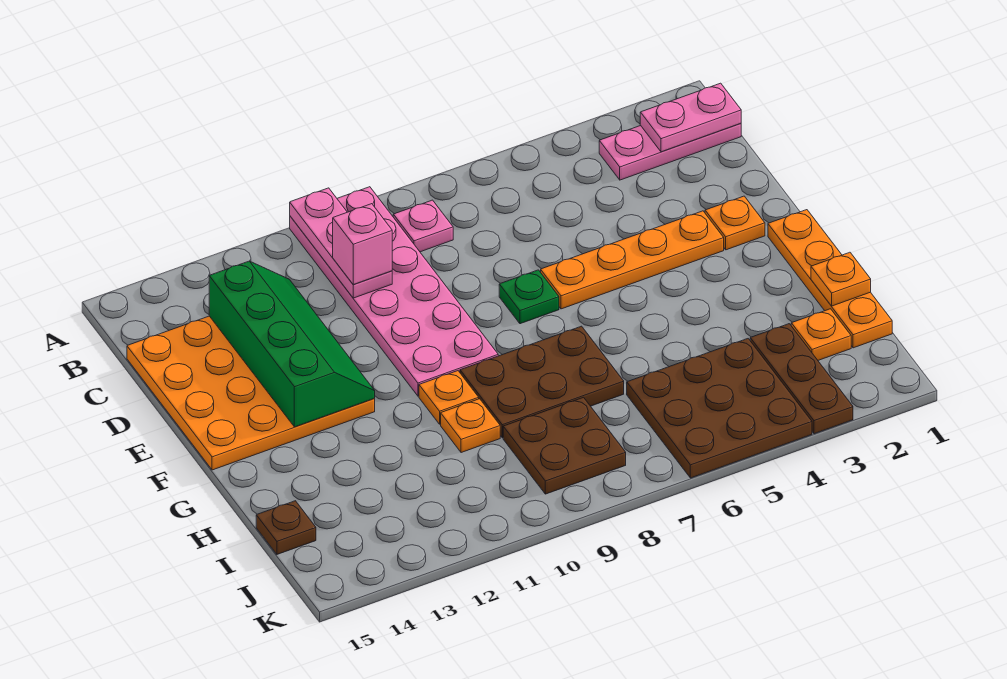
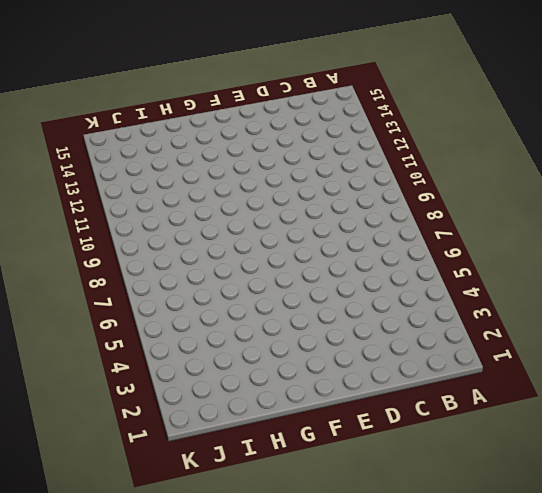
none -> pink 2x6 plate [290,187,498,396]
none -> pink 1x3 plate [599,123,741,180]
none -> pink 1x1 plate [393,200,453,252]

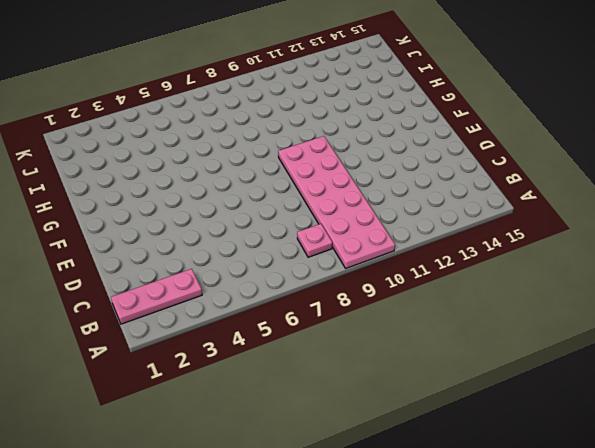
none -> orange 4x4 plate [127,316,375,470]
none -> orange 1x1 plate [705,196,765,250]
none -> orange 1x4 plate [541,211,724,309]

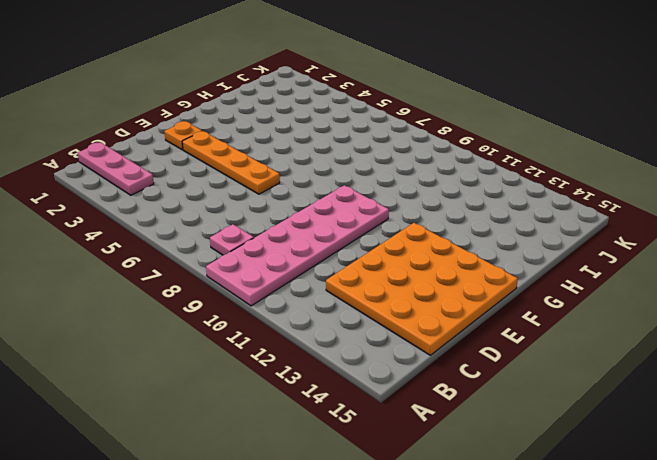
none -> green 1x1 plate [499,270,559,324]
none -> orange 1x4 plate [768,210,892,348]
none -> brown 2x3 plate [460,326,624,438]

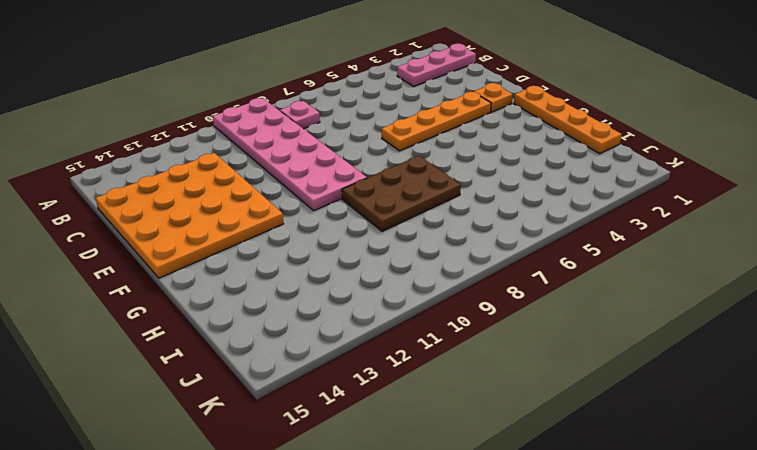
none -> green 1x1 plate [499,270,559,324]
none -> orange 1x1 plate [419,371,479,424]
none -> orange 1x1 plate [441,399,500,453]

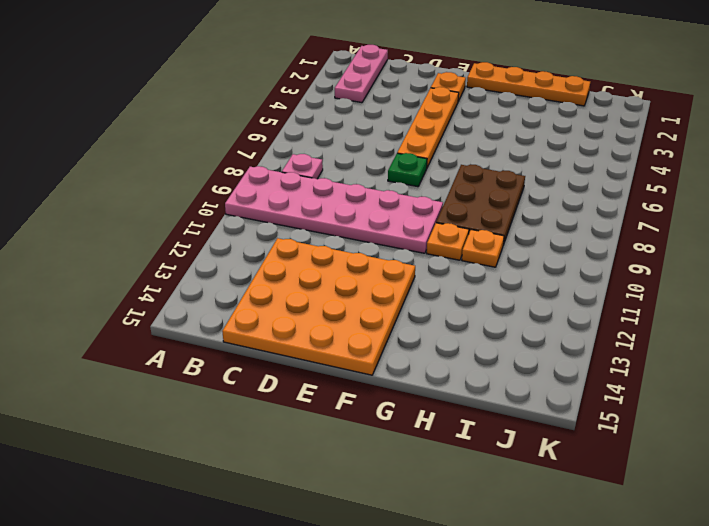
none -> orange 1x1 plate [791,309,851,360]
none -> brown 1x3 plate [750,324,853,434]
none -> brown 3x3 plate [627,339,812,478]

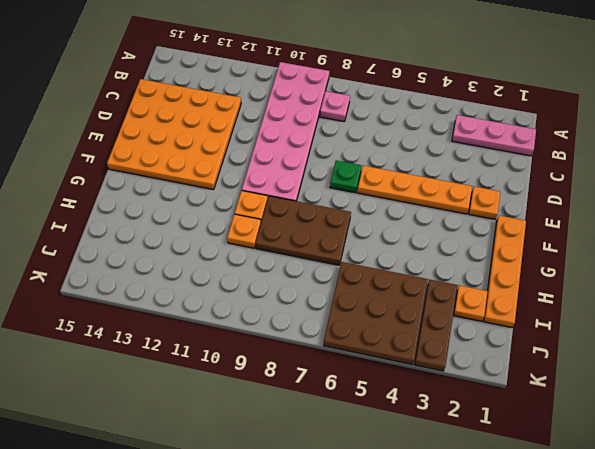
none -> brown 2x2 plate [503,397,626,494]
none -> brown 1x1 plate [256,501,316,554]
none -> pink 1x3 plate [290,188,392,298]

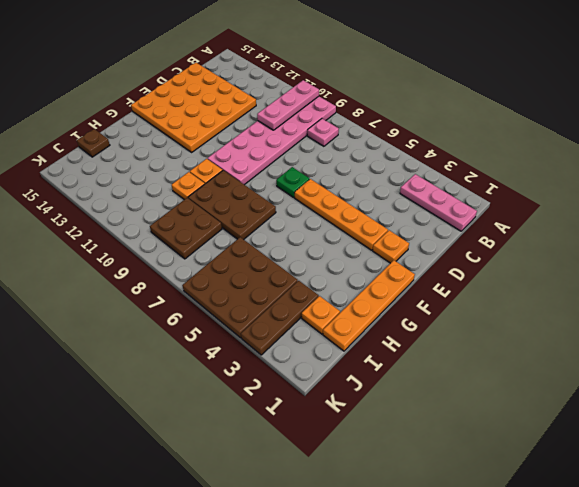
none -> pink 1x2 plate [640,83,741,152]
none -> green 2x4 slope [209,261,375,427]
none -> orange 1x1 plate [811,252,871,306]

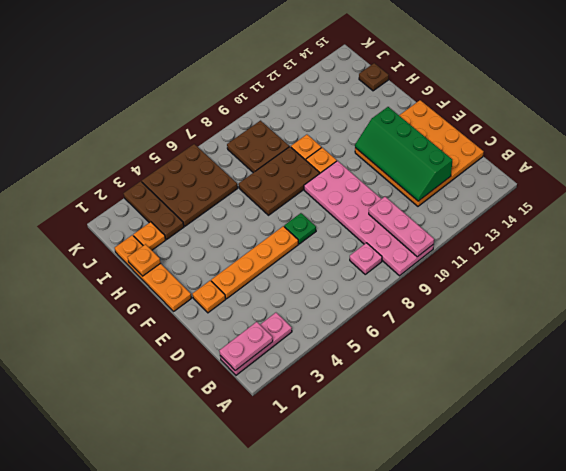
none -> pink 1x1 brick [333,204,392,284]

